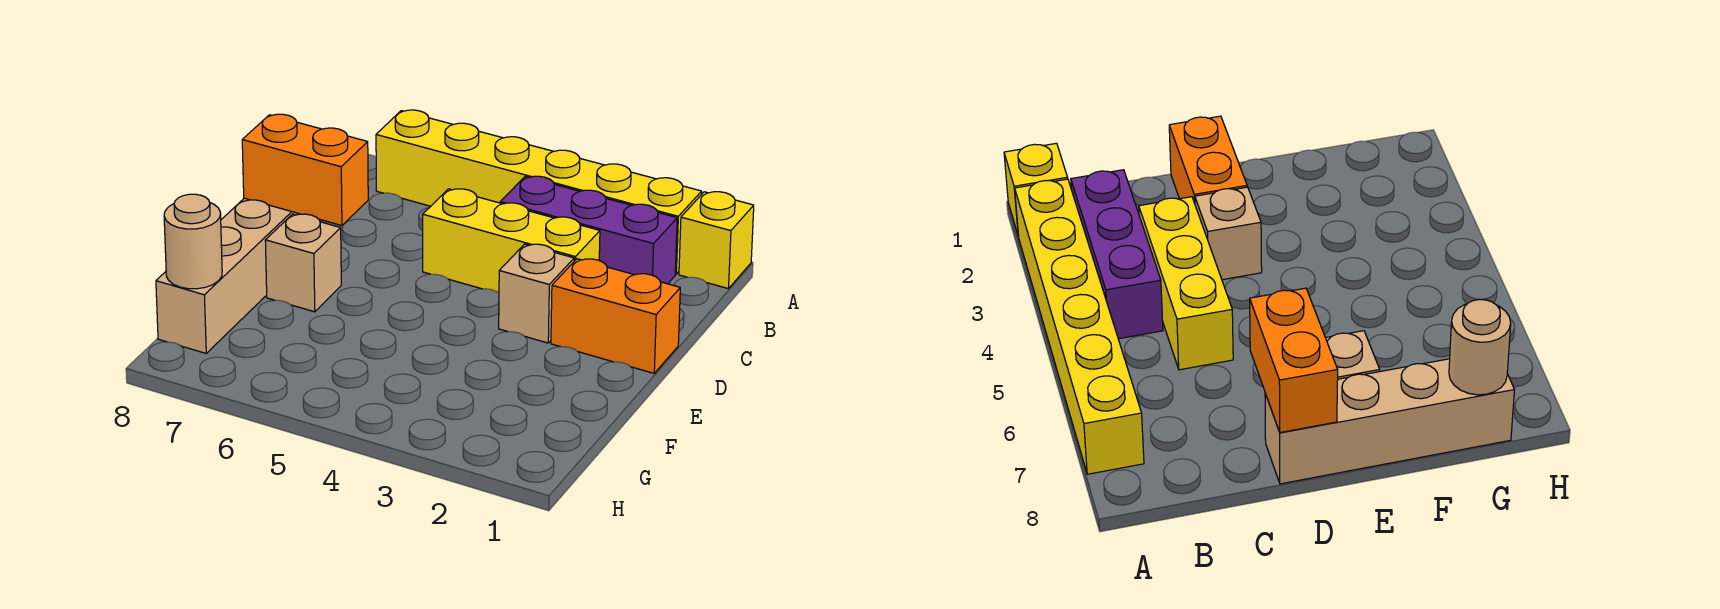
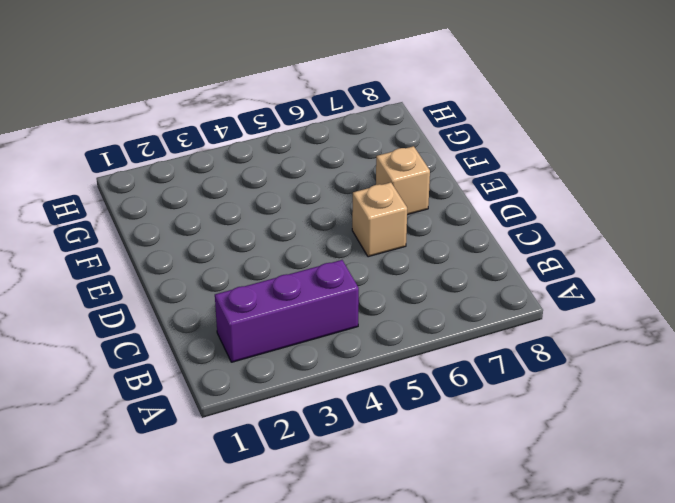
tan 1x1 brick [352,182,407,257] -> tan 1x1 brick moved to [499,244,574,343]
none -> yellow 1x1 brick [679,192,754,289]
none -> yellow 1x6 brick [376,110,702,274]

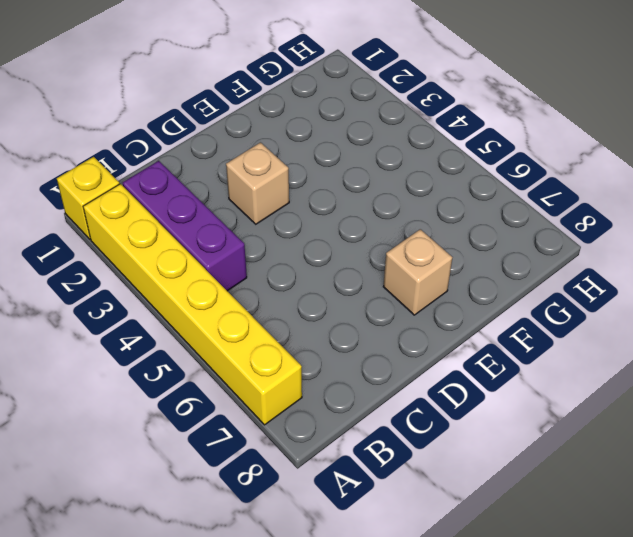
none -> yellow 1x3 brick [423,189,600,293]
none -> orange 1x2 brick [551,259,680,373]

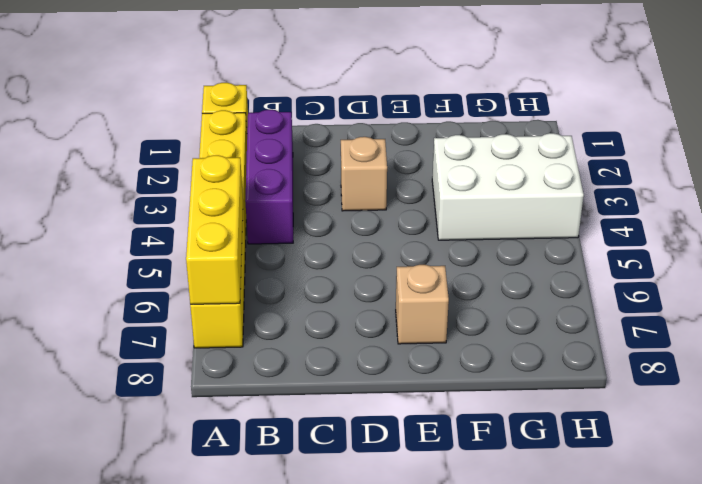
yellow 1x3 brick [186,155,243,304] -> yellow 1x3 brick moved to [423,189,600,293]
white 2x3 brick [432,133,584,240] -> none
none -> orange 1x2 brick [551,259,680,373]
none -> tan 1x4 brick [156,198,299,353]

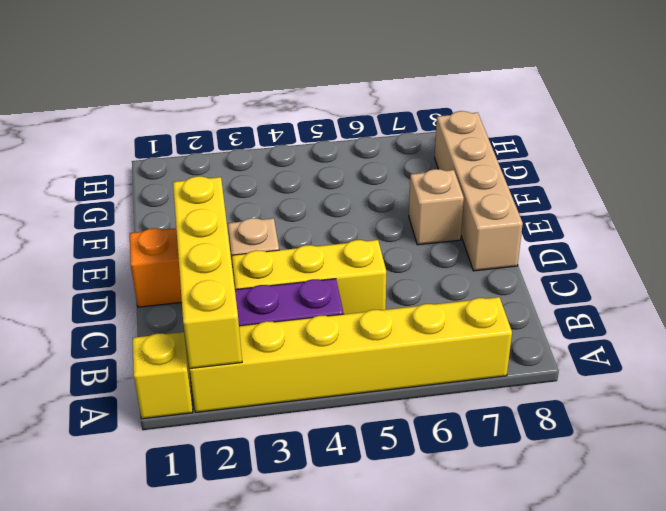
yellow 1x4 brick [173,176,242,369] -> none
none -> orange 1x2 brick [242,114,368,226]
none -> tan 1x1 round brick [164,194,222,289]

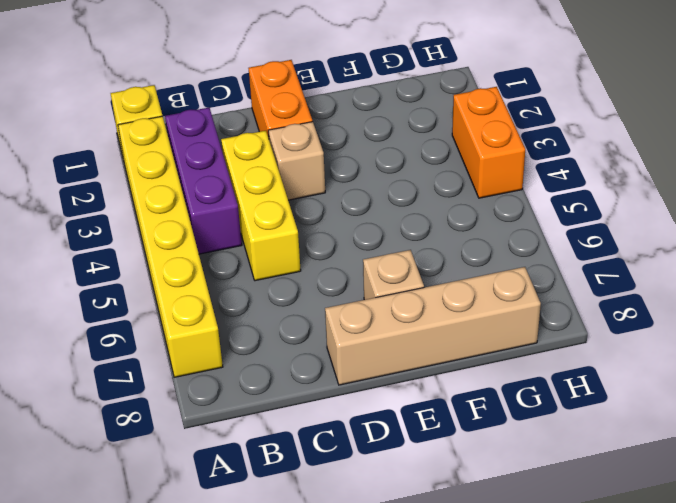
orange 1x2 brick [452,87,525,198] -> orange 1x2 brick moved to [242,114,368,226]
none -> tan 1x1 round brick [164,194,222,289]

